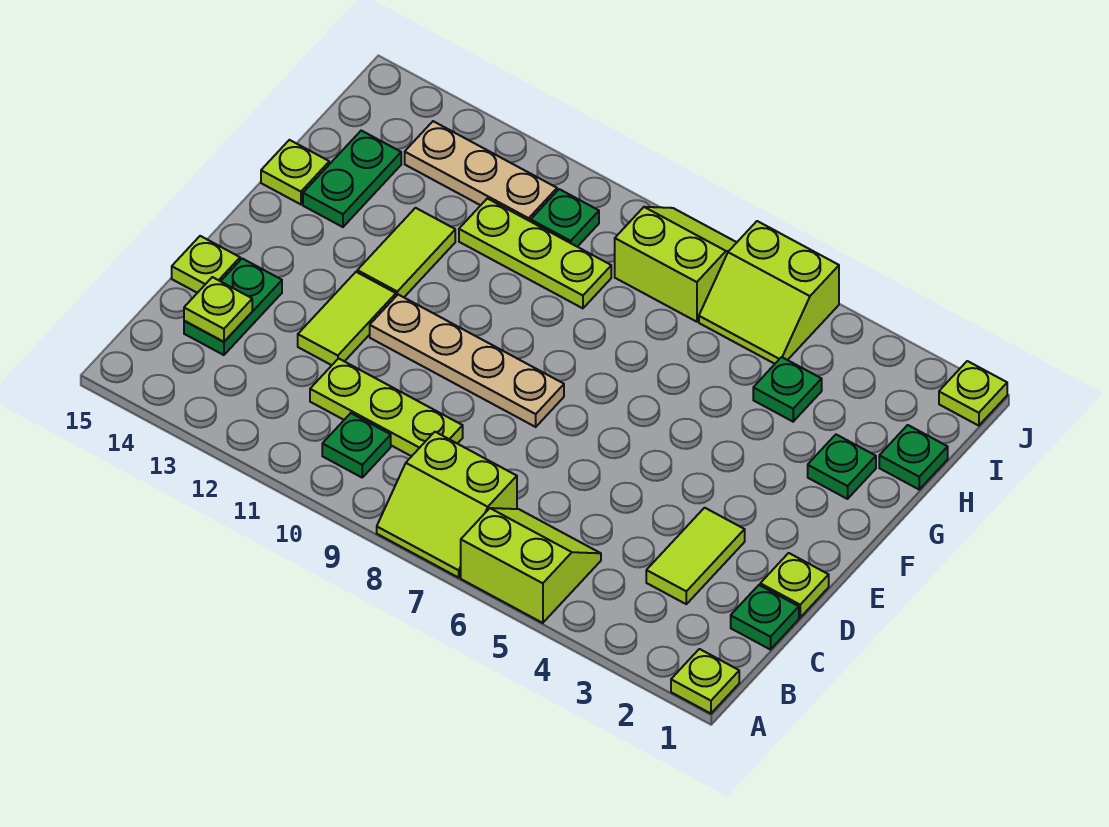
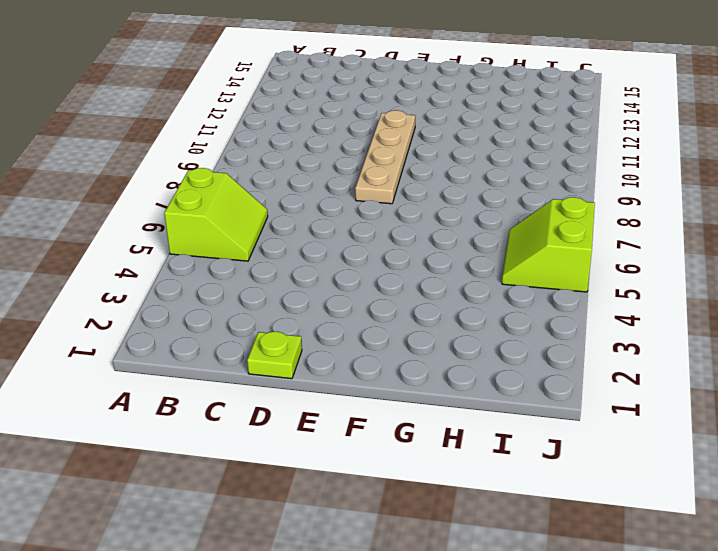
none -> lime 1x1 plate [671,649,739,714]
none -> lime 2x2 slope [377,432,517,578]
none -> green 1x1 plate [322,413,391,477]

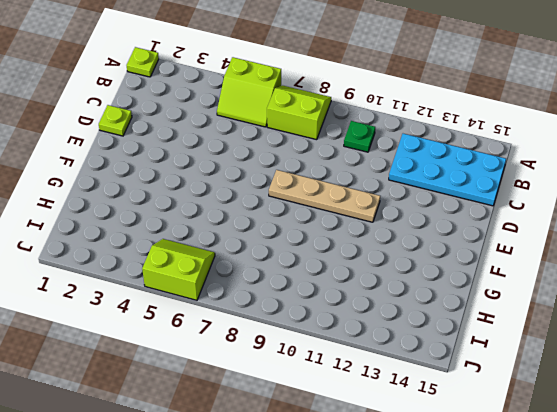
cyan 2x4 plate [389,134,506,206] -> green 1x2 plate [184,259,282,355]
none -> green 1x1 plate [731,585,799,650]
none -> lime 1x2 tile [646,508,745,604]
none -> lime 1x3 plate [310,358,463,456]

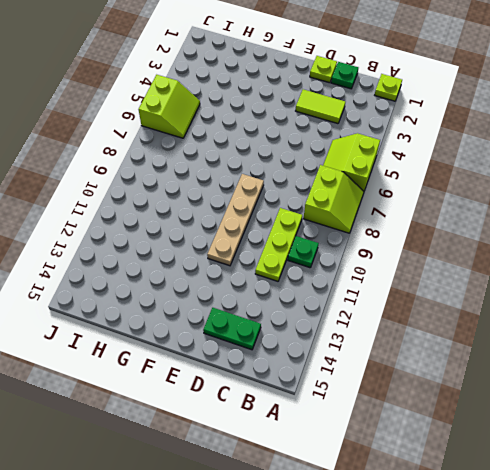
none -> lime 1x2 tile [298,272,396,365]
none -> lime 1x1 plate [172,236,240,293]
none -> lime 1x2 tile [357,208,455,297]

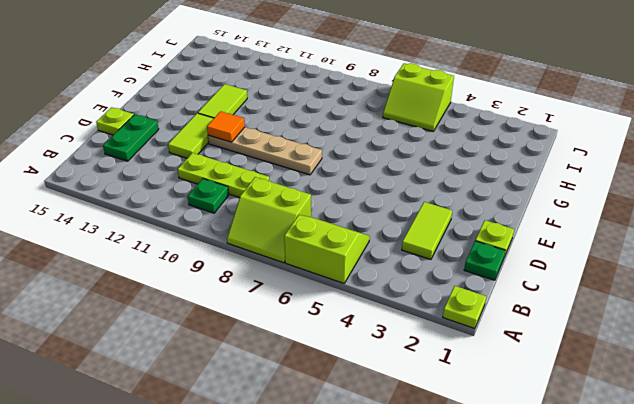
orange 1x1 tile [207,111,245,142] -> none
none -> green 1x1 plate [808,435,876,499]
none -> green 1x2 plate [303,131,401,227]
none -> lime 1x1 plate [261,140,329,204]

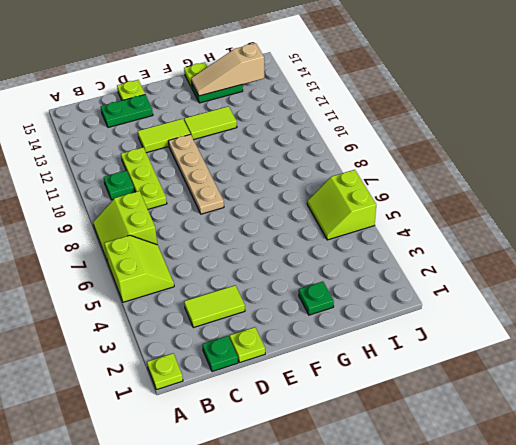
tan 1x3 slope [191,43,264,96] -> none
none -> green 1x1 plate [879,425,948,489]
none -> green 1x1 plate [753,357,822,422]
none -> lime 1x3 plate [459,198,611,308]

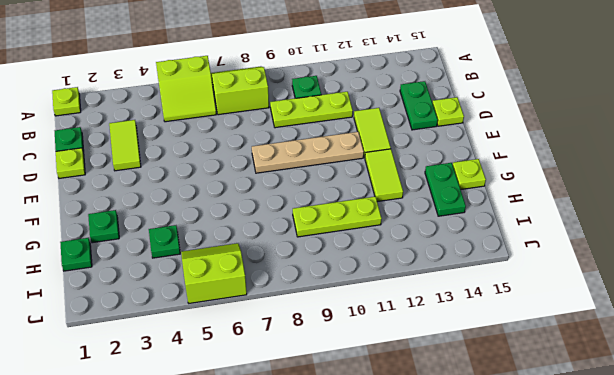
none -> lime 2x2 slope [615,207,737,322]
none -> green 1x1 plate [531,189,599,247]
none -> tan 1x3 plate [405,121,557,221]

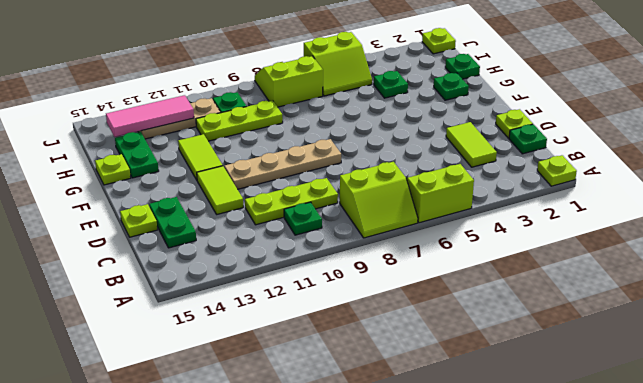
pink 1x3 tile [106,95,194,137] -> none
none -> lime 1x1 plate [184,277,252,342]

